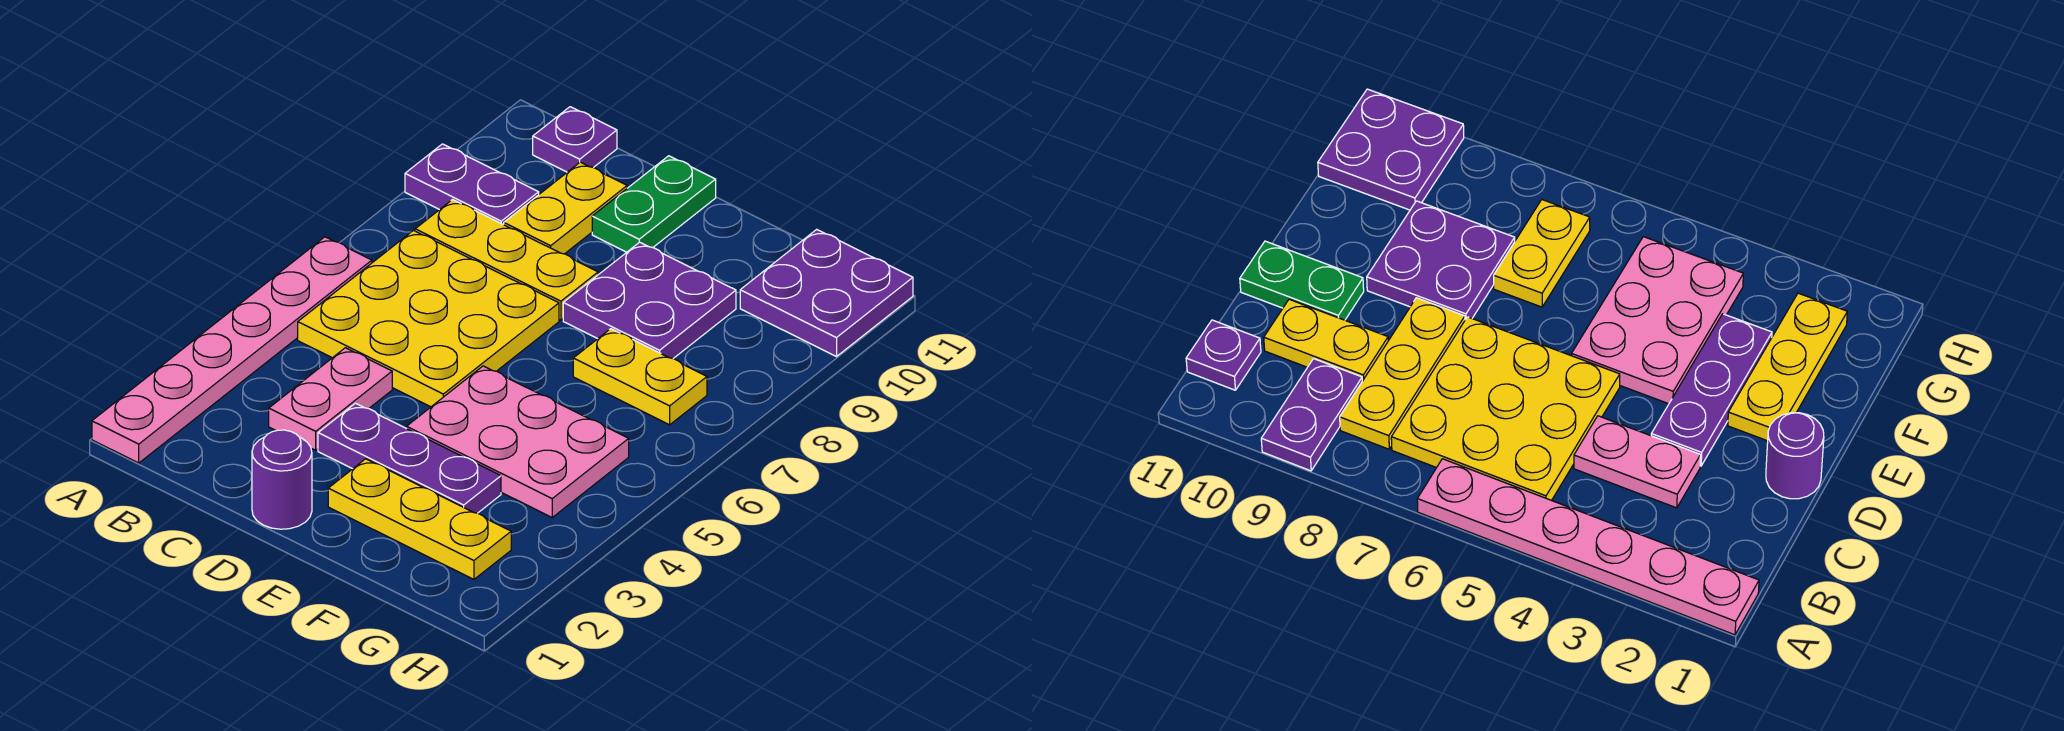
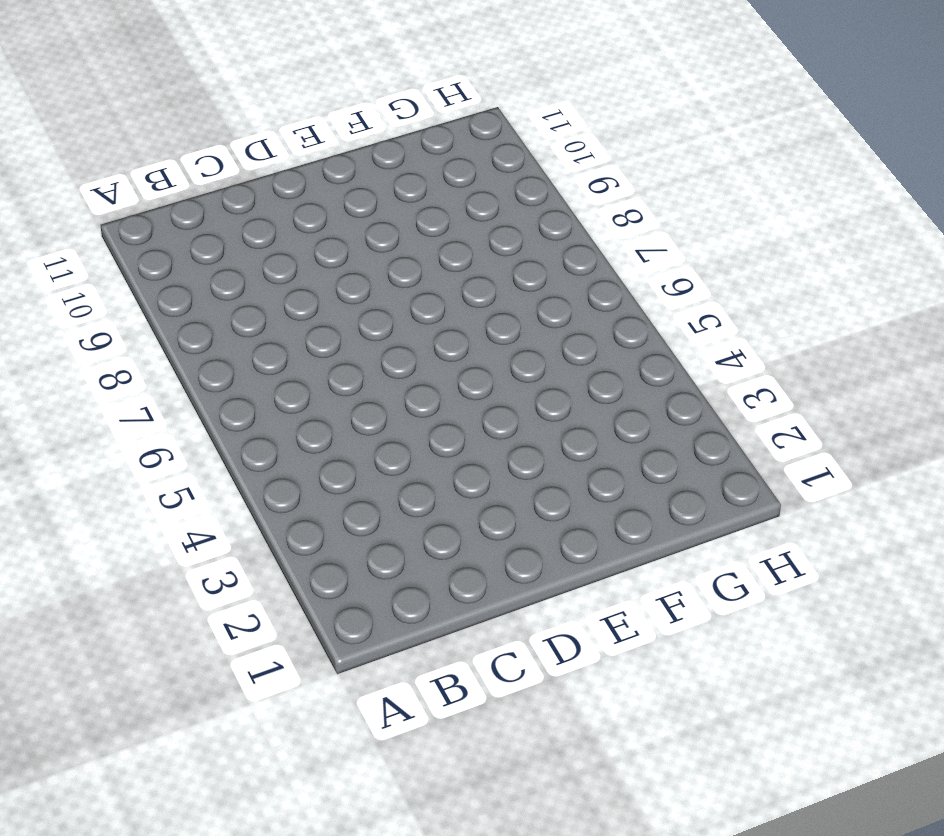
none -> pink 1x6 plate [92,237,372,463]
none -> purple 1x2 plate [405,144,539,225]
none -> yellow 3x3 plate [298,231,559,407]

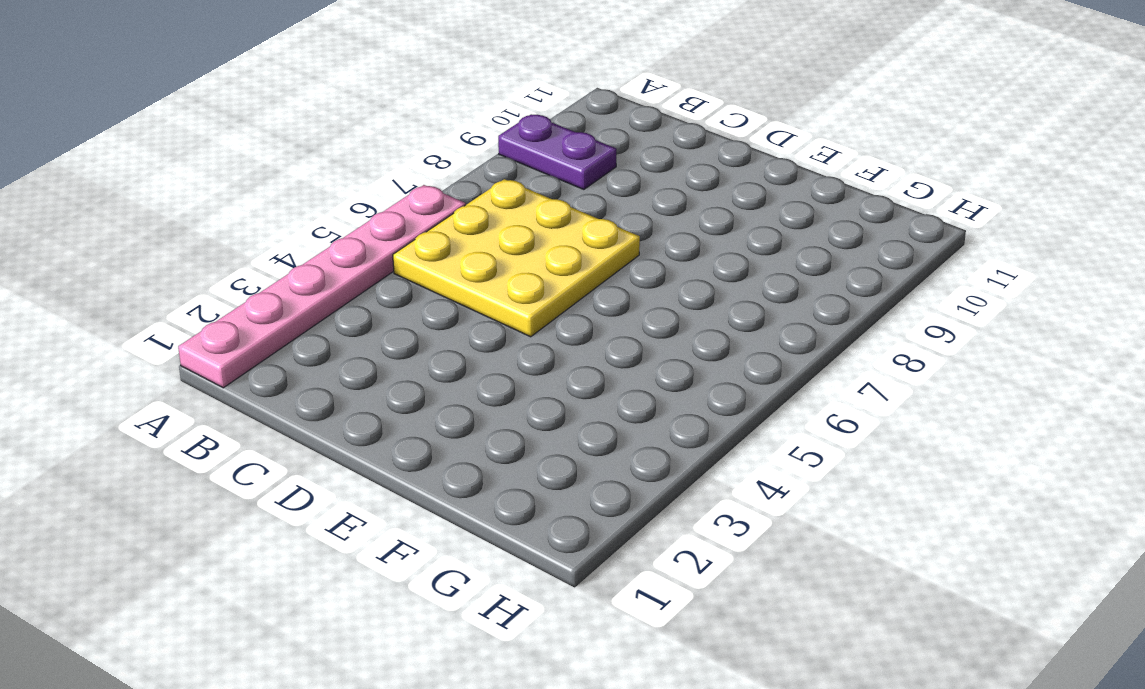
none -> yellow 1x3 plate [415,200,598,320]
none -> purple 1x1 plate [533,107,617,172]
none -> pink 1x2 plate [269,348,392,450]

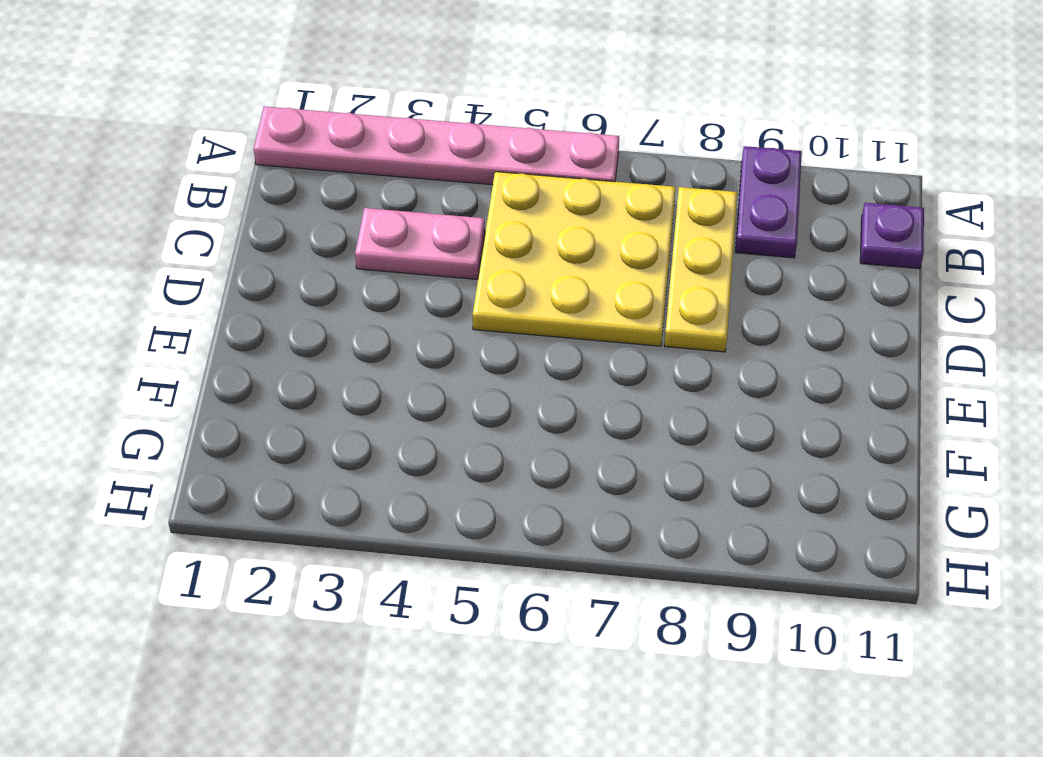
none -> yellow 1x2 plate [504,162,627,254]
none -> purple 1x1 round brick [252,430,312,529]
none -> purple 1x3 plate [318,403,501,513]

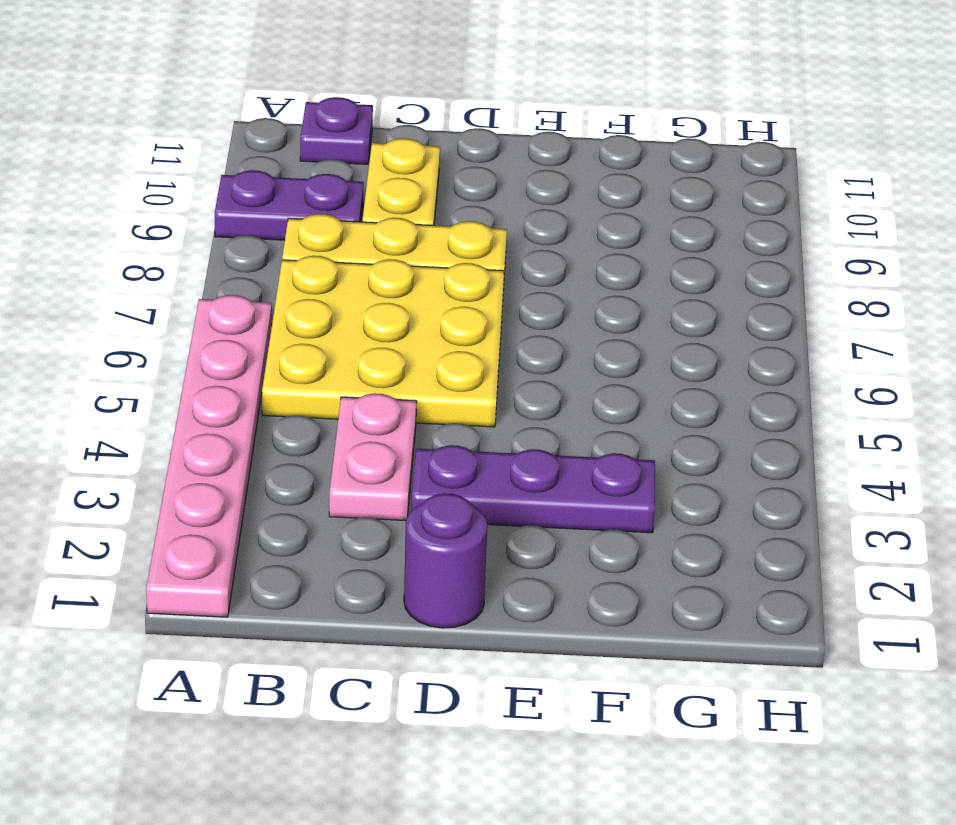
none -> green 1x2 plate [592,156,716,252]
none -> yellow 1x3 plate [328,459,511,579]
none -> pink 2x3 plate [407,366,629,517]

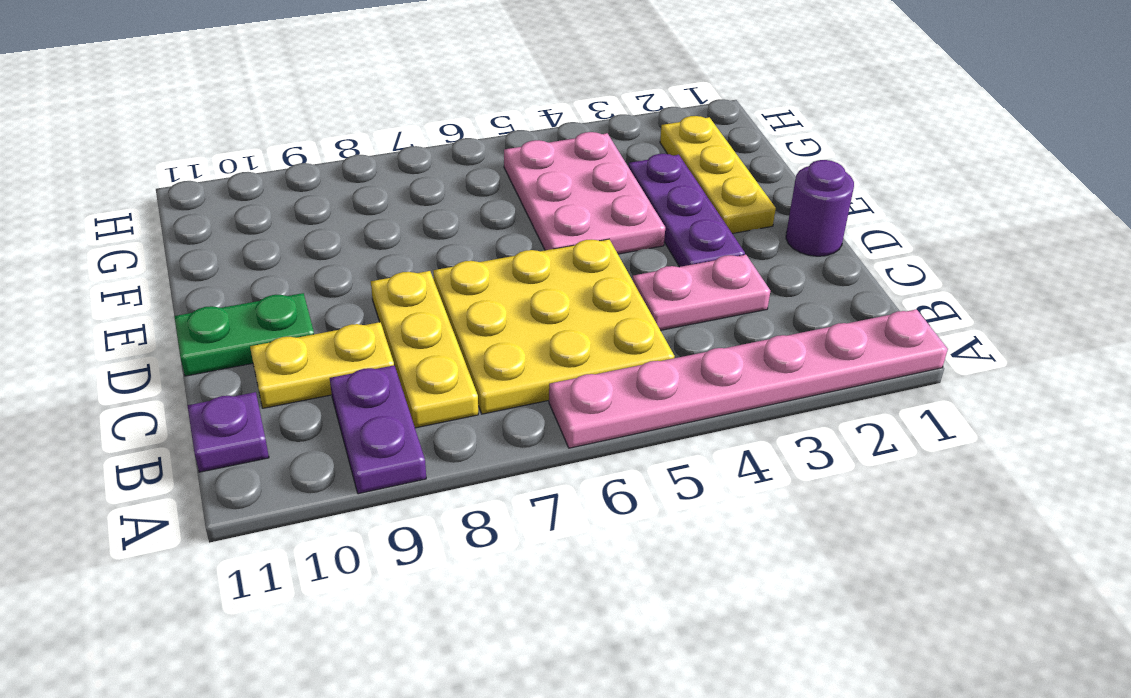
none -> purple 2x2 plate [563,242,736,359]
none -> yellow 1x2 plate [573,329,707,425]
none -> purple 2x2 plate [740,229,913,357]

